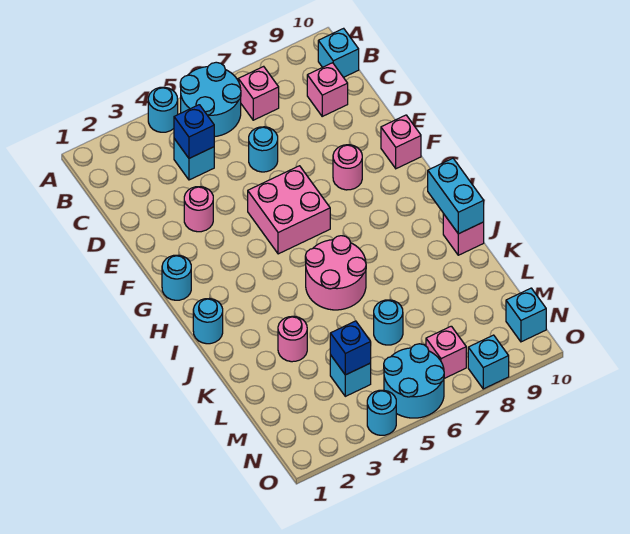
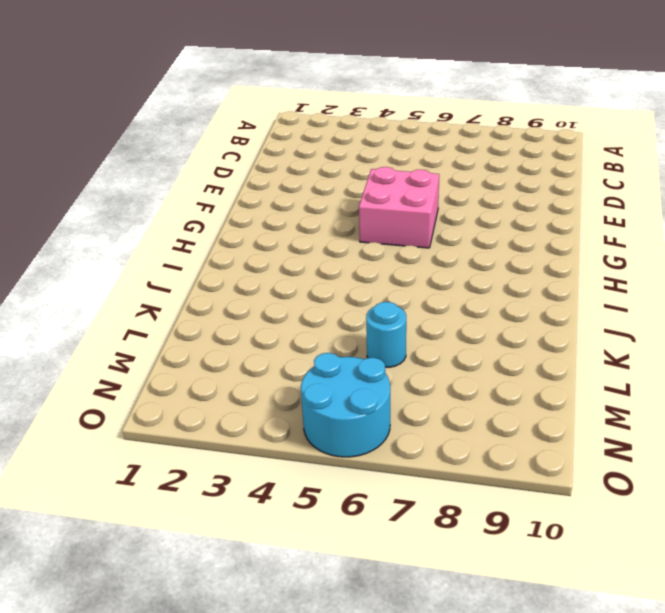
none -> cyan 1x1 round brick [148,87,178,132]
none -> cyan 2x2 round brick [180,62,241,137]
none -> pink 1x1 brick [238,66,279,120]

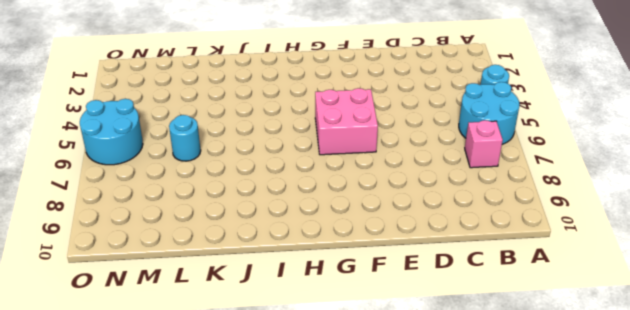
none -> cyan 1x1 brick [318,28,359,77]
none -> cyan 1x1 brick [174,139,214,180]
none -> pink 1x1 brick [307,63,348,116]

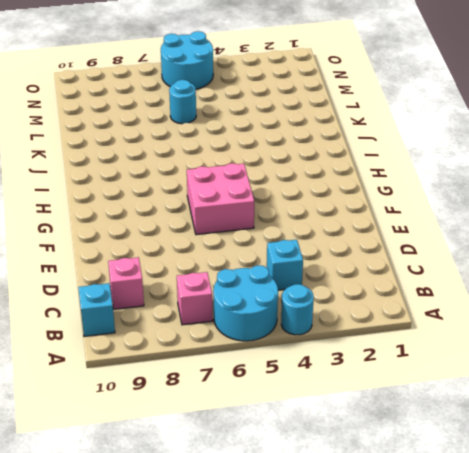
none -> cyan 1x1 round brick [249,127,278,172]
none -> pink 1x1 round brick [184,187,213,232]
none -> pink 1x1 round brick [333,145,362,190]

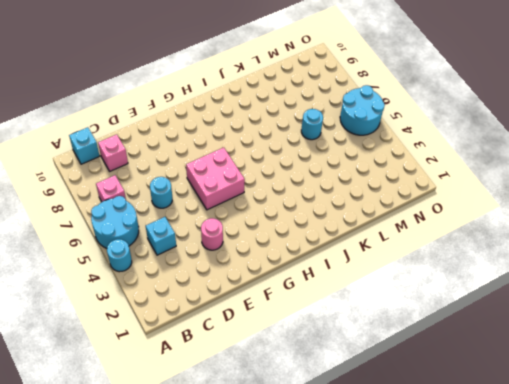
none -> pink 1x1 round brick [333,145,362,190]
none -> pink 1x1 brick [381,115,421,169]
none -> cyan 1x1 round brick [162,255,191,300]

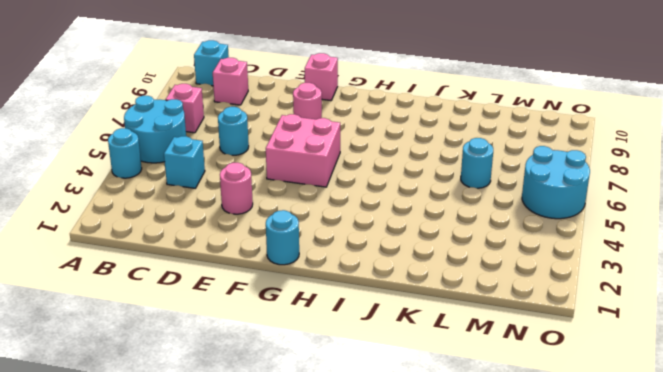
none -> cyan 1x1 round brick [193,299,223,344]
none -> pink 2x2 round brick [305,236,366,310]
none -> pink 1x1 brick [443,214,484,255]

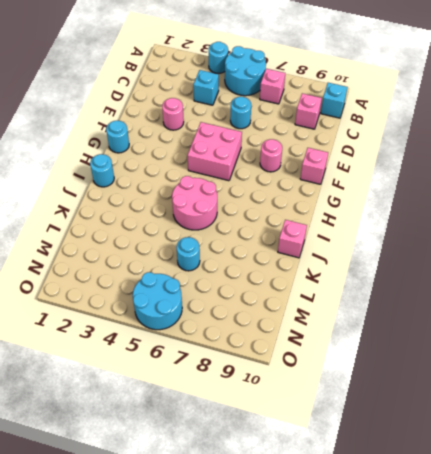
none -> pink 1x1 round brick [278,316,307,362]
none -> cyan 1x1 brick [330,355,371,396]
none -> pink 1x1 brick [426,326,466,378]

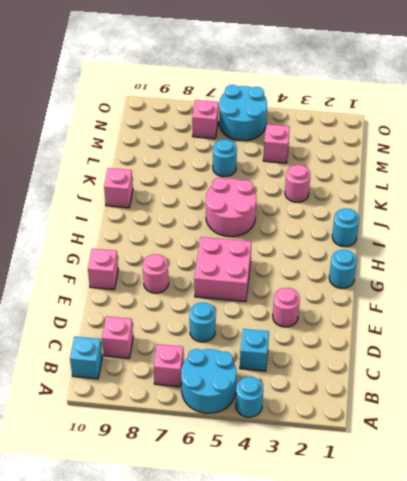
pink 1x1 brick [263,124,290,163] -> cyan 1x1 brick [330,355,371,396]
none -> cyan 1x1 brick [506,288,546,342]
none -> cyan 1x1 round brick [367,390,396,435]
none -> cyan 1x1 brick [468,335,509,389]

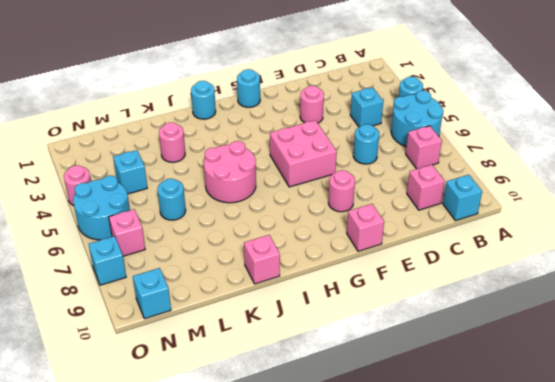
pink 1x1 round brick [64,166,91,206] -> cyan 1x1 round brick [367,390,396,435]
none -> blue 1x1 brick [174,105,214,158]
none -> cyan 1x2 brick [428,158,484,234]
none -> blue 1x1 brick [330,321,371,375]

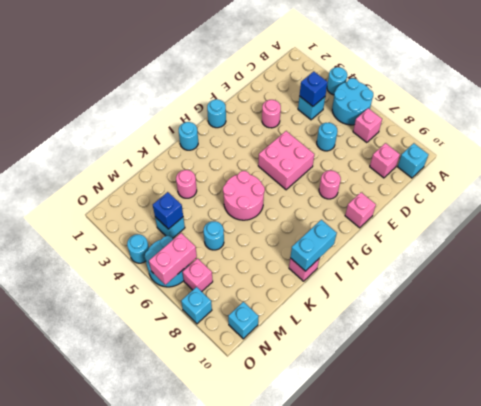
pink 1x2 brick [149,233,197,285] -> none

